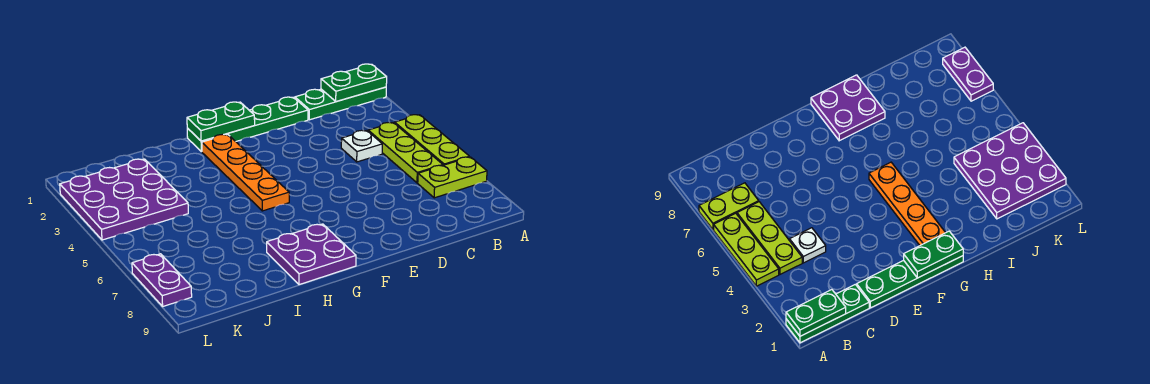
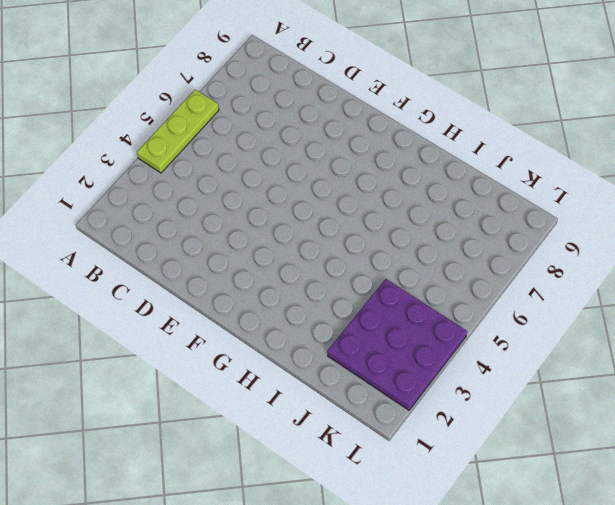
none -> green 1x3 plate [295,87,386,120]
none -> lime 1x2 plate [418,157,487,198]
none -> lime 1x3 plate [368,122,443,183]

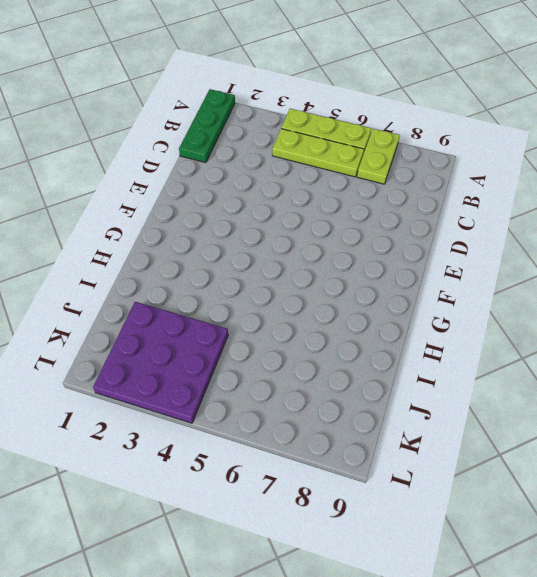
none -> white 1x1 plate [341,130,382,162]
none -> green 1x4 plate [187,97,308,152]
none -> orange 1x4 plate [202,134,289,211]

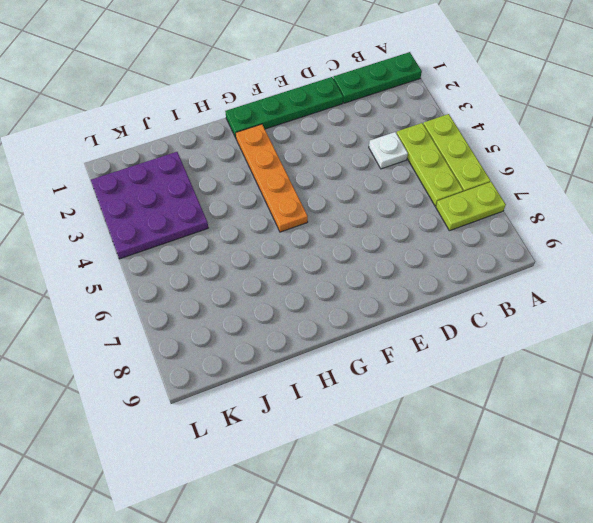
none -> purple 2x2 plate [267,224,356,285]
none -> purple 1x2 plate [132,254,192,306]
none -> green 1x2 plate [321,64,387,102]

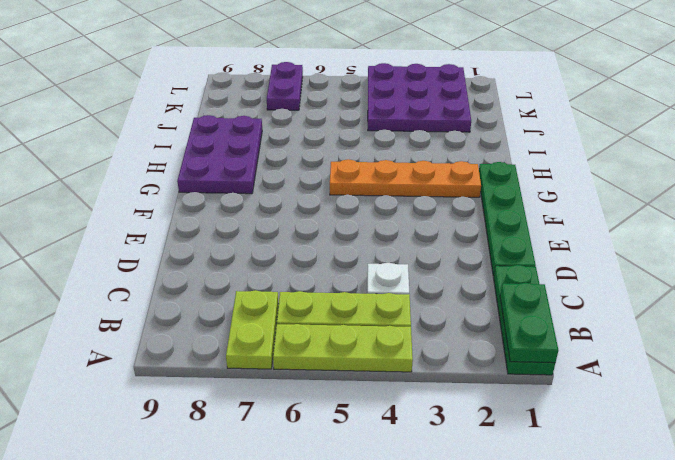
purple 2x3 plate [177,115,262,194] -> purple 2x2 plate [267,224,356,285]
purple 1x2 plate [267,62,303,110] -> purple 1x2 plate turned to [132,254,192,306]
none -> green 1x2 plate [187,102,255,141]

